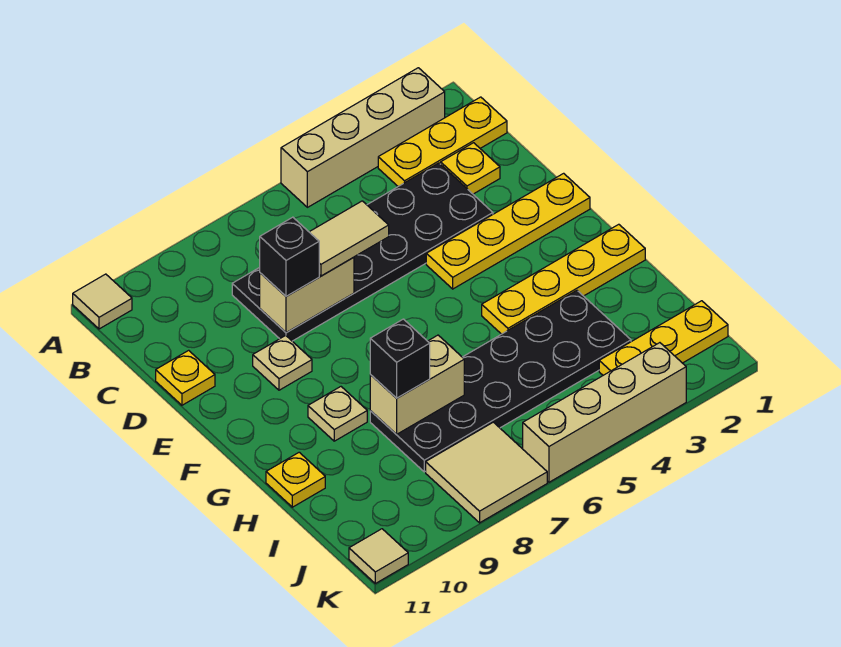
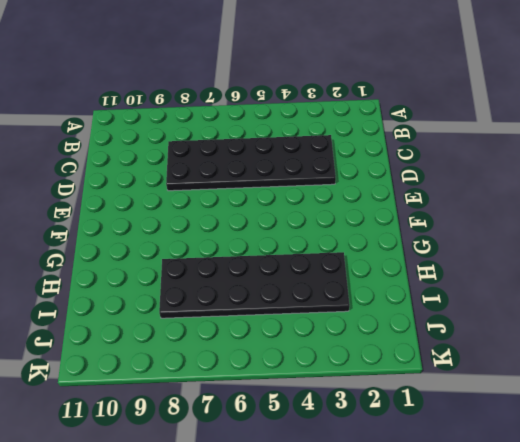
none -> tan 1x4 brick [281,68,445,207]
none -> tan 1x1 tile [73,274,132,329]
none -> yellow 1x3 plate [378,97,507,186]

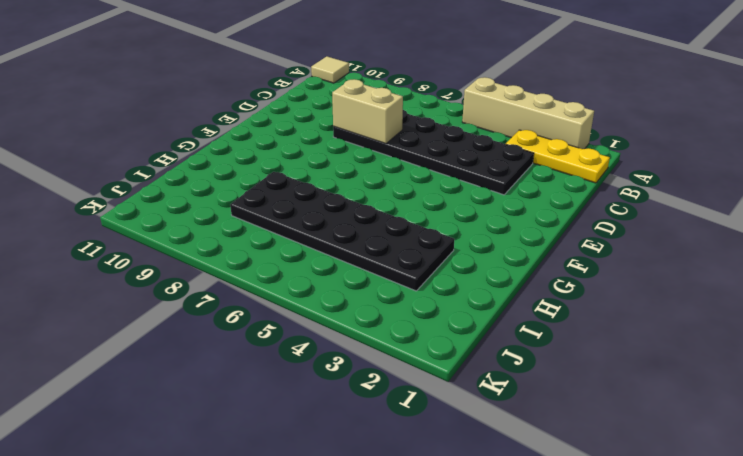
none -> yellow 1x1 plate [441,143,500,194]
none -> yellow 1x1 plate [156,350,215,405]
none -> yellow 1x4 plate [426,173,590,289]

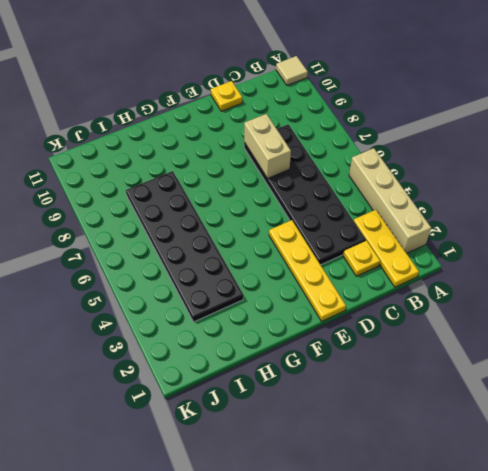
none -> tan 1x1 plate [253,335,312,390]
none -> yellow 1x4 plate [482,224,645,334]
none -> tan 1x1 plate [308,387,367,441]

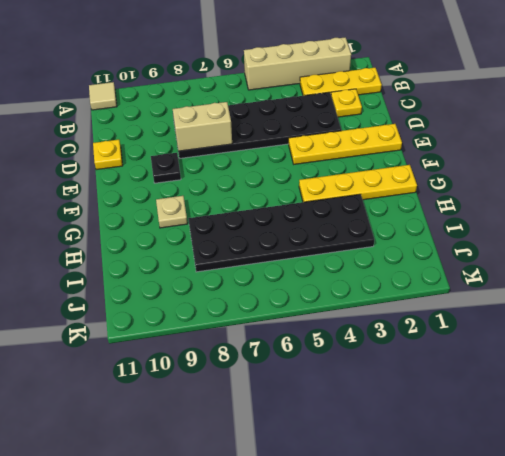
black 1x1 plate [151,153,181,183] -> tan 1x1 plate [253,335,312,390]
none -> yellow 1x1 plate [266,452,325,507]
none -> yellow 1x3 plate [599,301,728,375]
none -> tan 2x2 tile [426,422,547,523]

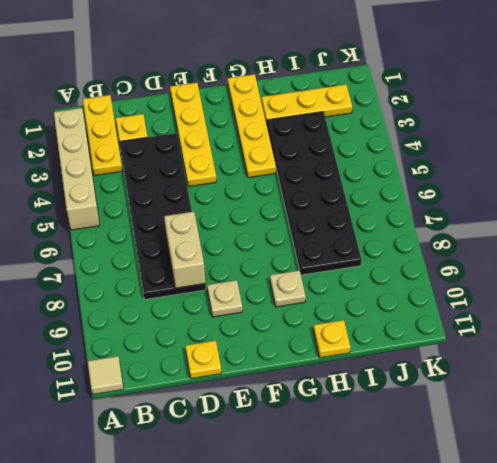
yellow 1x3 plate [262,84,352,124] -> yellow 1x3 plate turned to [599,301,728,375]
none -> tan 2x2 tile [426,422,547,523]
none -> tan 1x4 brick [523,343,686,482]
none -> tan 1x1 tile [349,529,408,583]

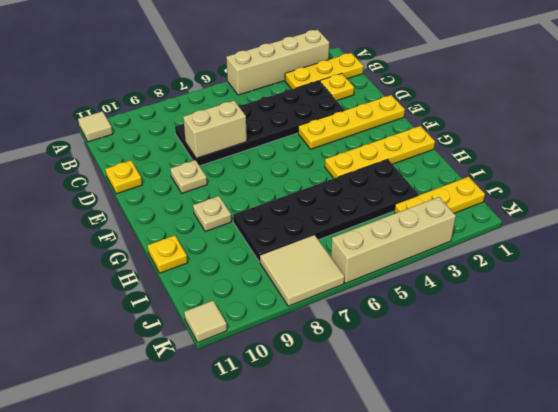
none -> tan 1x2 brick [370,335,464,434]
none -> tan 1x2 tile [310,201,389,276]
none -> black 1x1 brick [260,217,319,296]

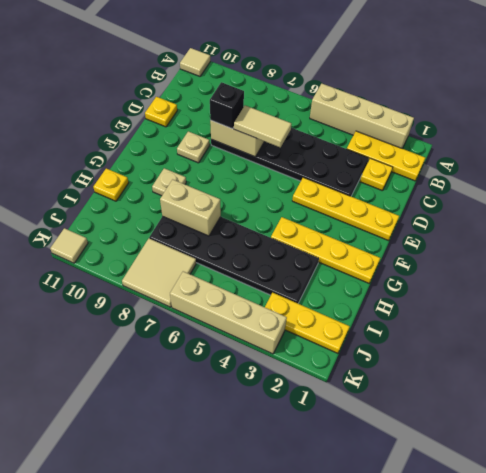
none -> black 1x1 brick [370,319,430,398]

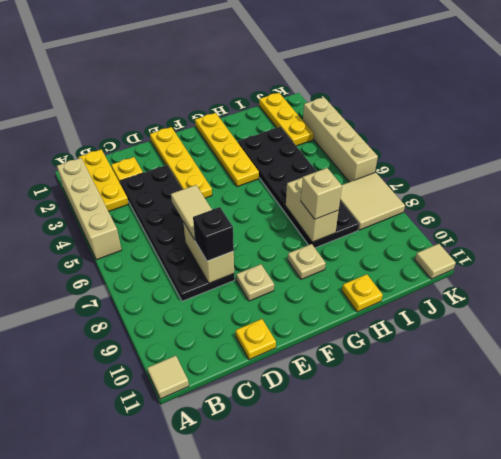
tan 1x1 brick [301,168,342,219] -> black 1x1 brick [370,319,430,398]

